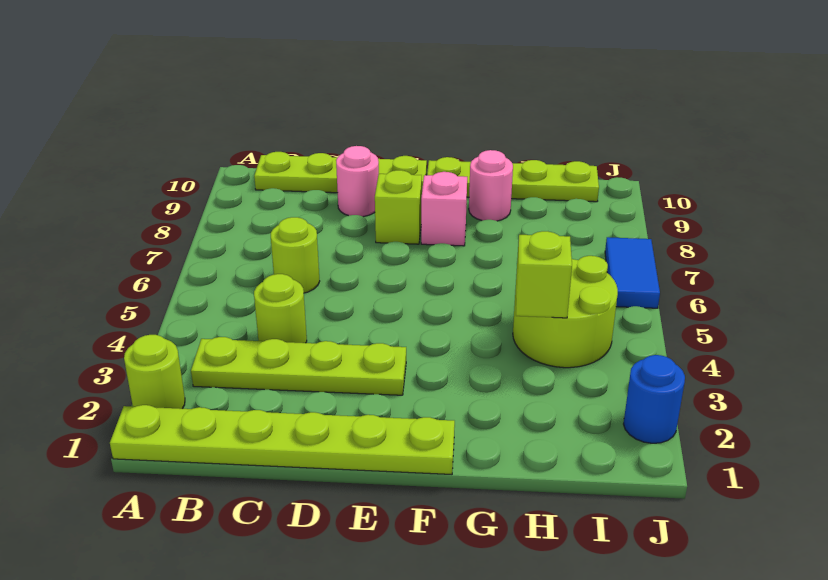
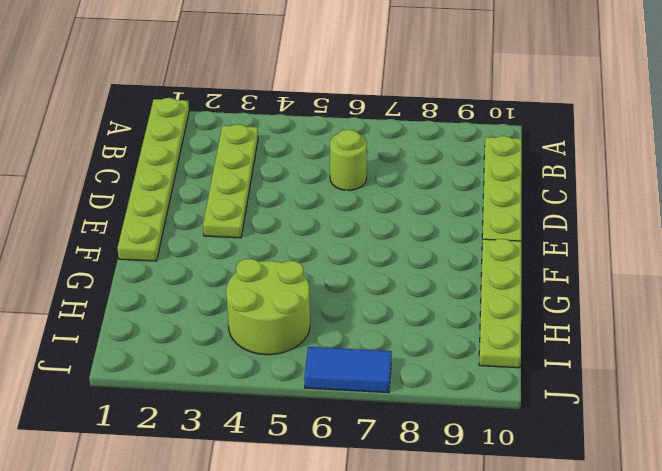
none -> lime 1x1 round brick [124,335,185,409]
none -> lime 1x1 round brick [254,274,307,343]
none -> pink 1x1 round brick [336,146,379,217]

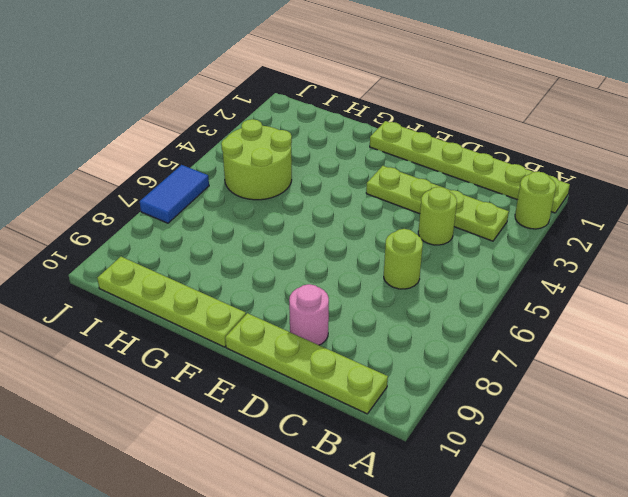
none -> lime 1x1 brick [375,170,422,244]
none -> pink 1x1 brick [421,172,467,246]
none -> pink 1x1 round brick [469,150,513,221]

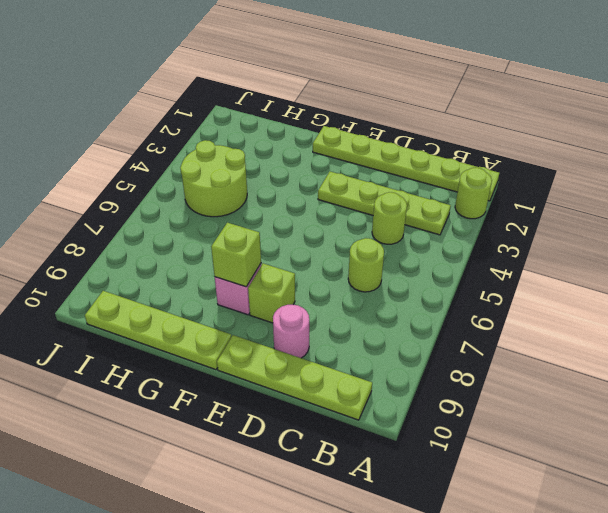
lime 1x1 brick [211,223,261,287] -> lime 1x1 brick moved to [516,231,572,318]
none -> pink 1x1 round brick [469,150,513,221]
none -> blue 1x1 round brick [624,355,685,443]
none -> blue 1x2 tile [605,237,660,308]

